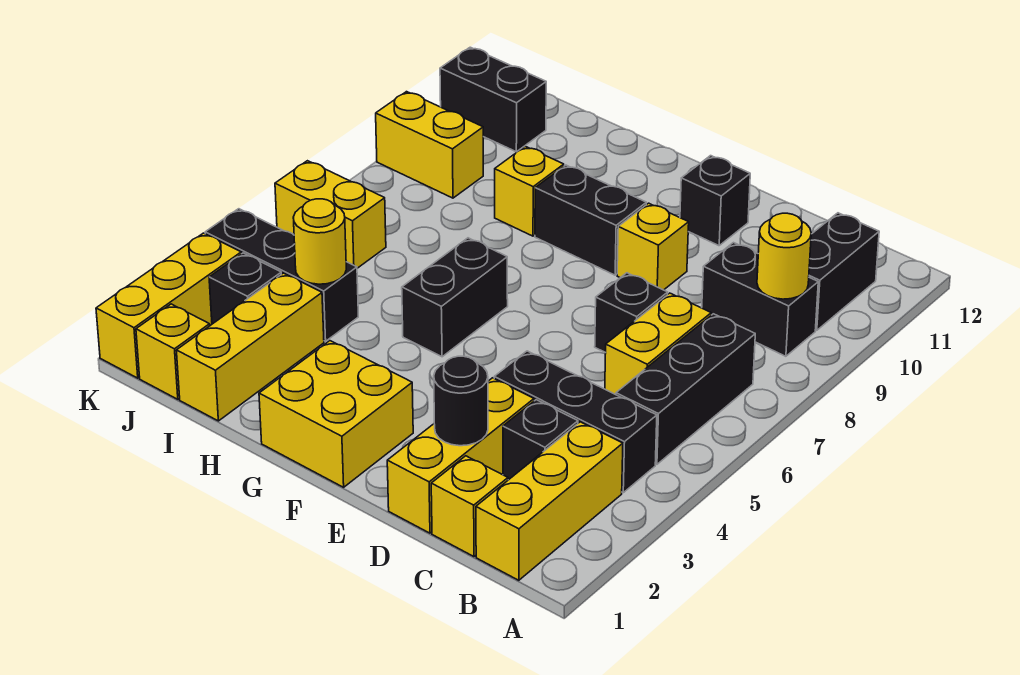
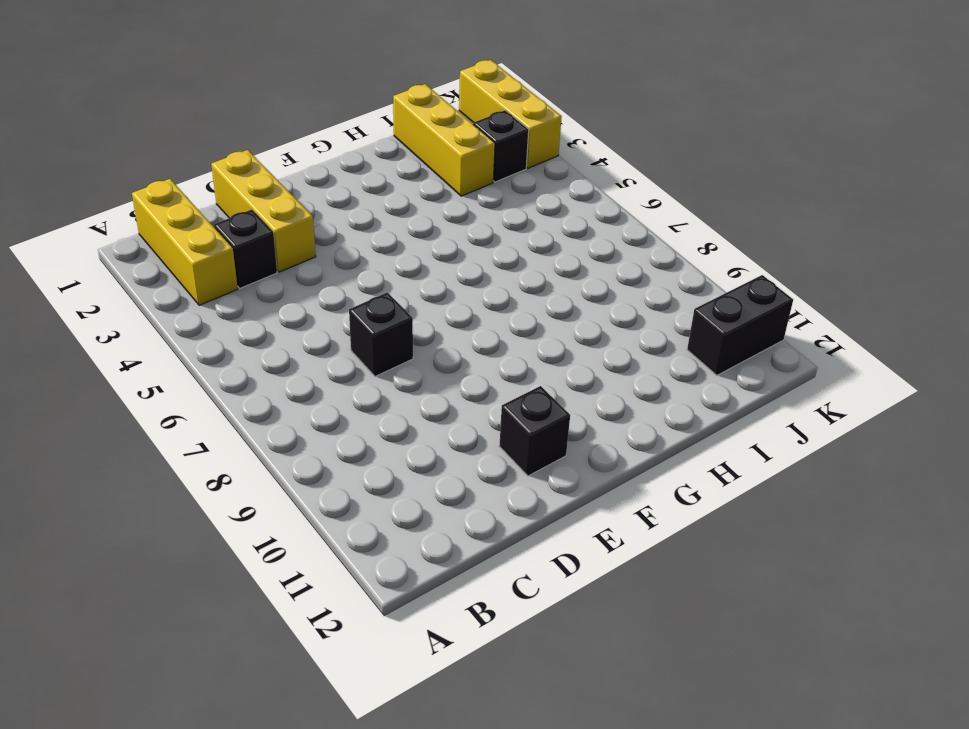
none -> black 1x3 brick [494,351,657,493]
none -> black 1x3 brick [616,314,755,464]
none -> black 1x2 brick [702,243,818,356]

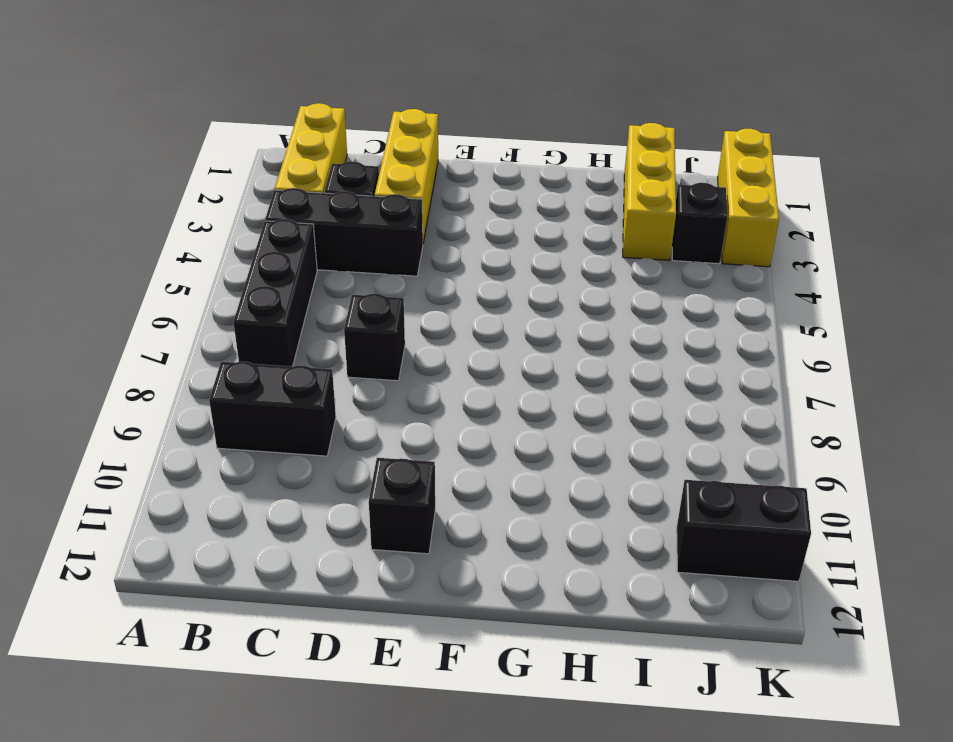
none -> black 1x2 brick [809,213,879,330]
none -> yellow 1x1 brick [431,456,508,557]
none -> yellow 1x2 brick [605,293,711,395]

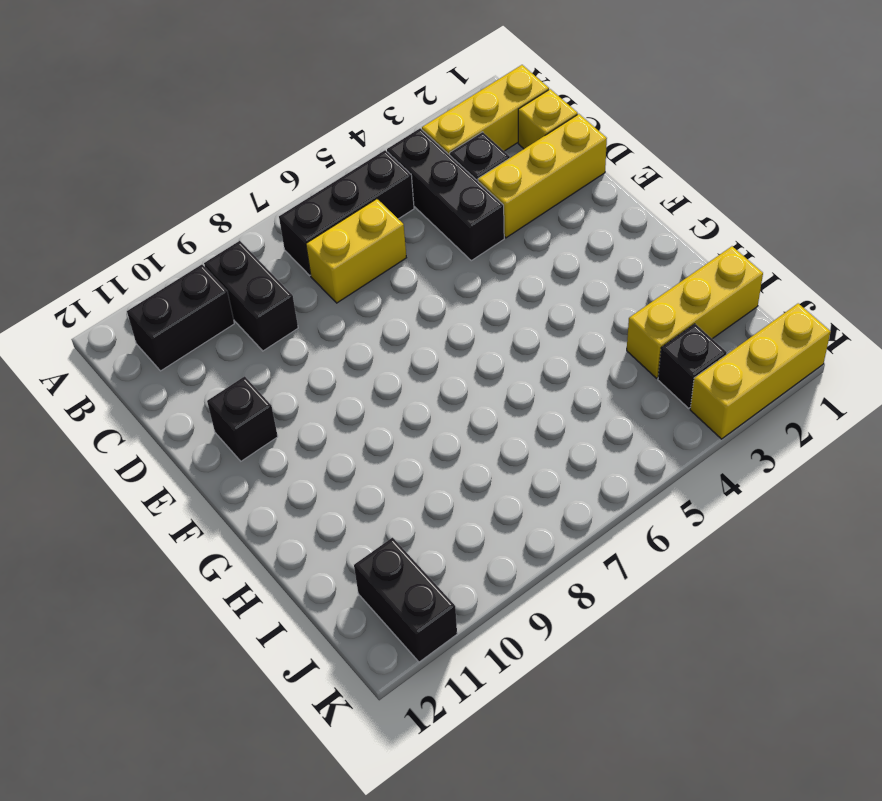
none -> black 1x1 brick [595,273,668,353]
none -> yellow 1x1 brick [617,203,689,290]
none -> yellow 2x2 brick [259,341,413,487]

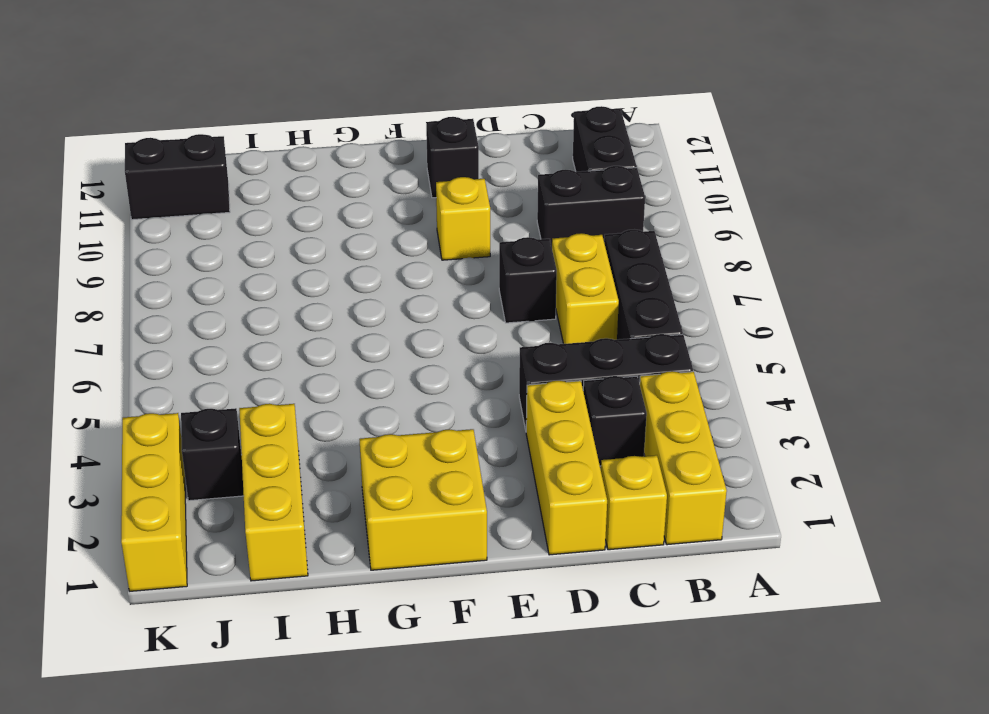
none -> black 1x2 brick [535,165,646,275]
none -> black 1x2 brick [402,238,508,357]
none -> yellow 1x1 brick [495,146,564,236]

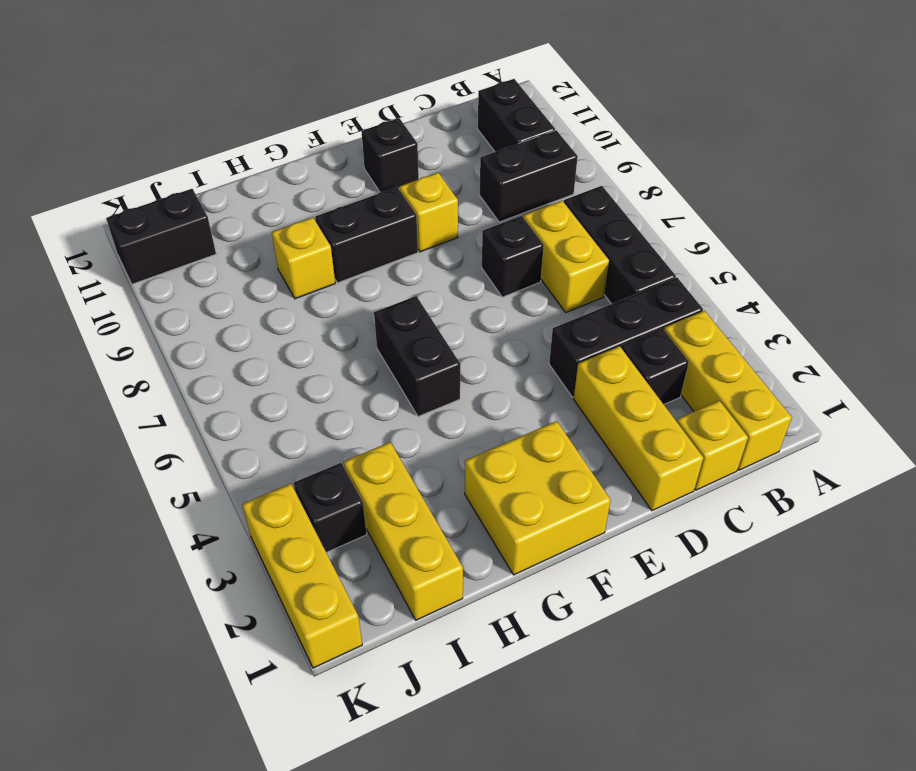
none -> black 1x3 brick [205,209,358,341]
none -> yellow 1x1 brick [136,304,210,399]
none -> yellow 1x2 brick [275,161,386,268]

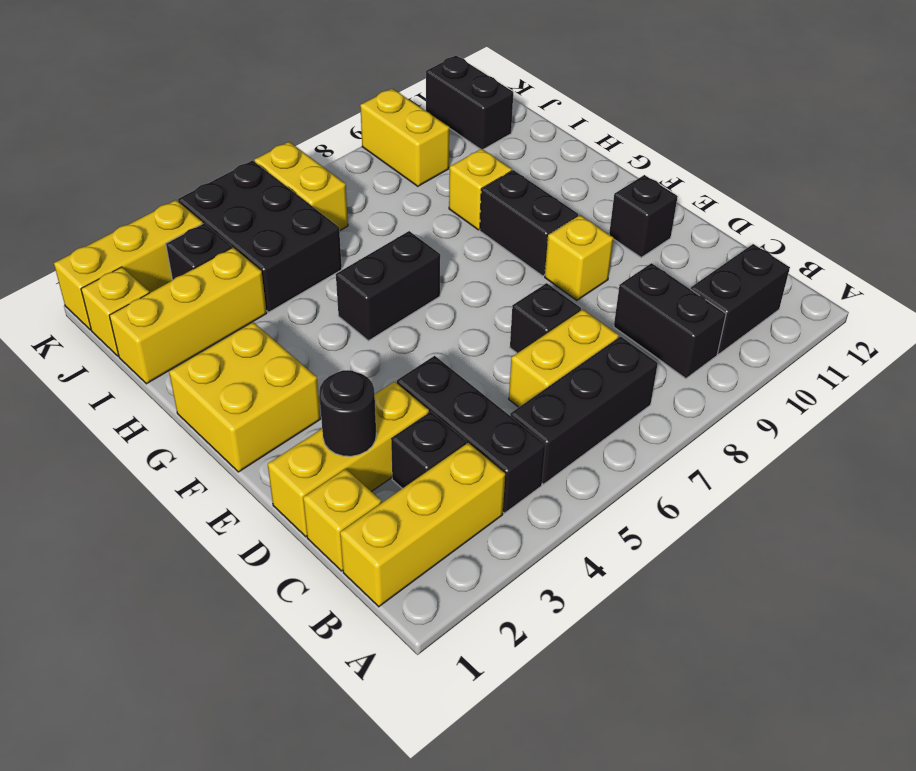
black 2x3 brick [178,161,342,312] -> black 1x3 brick [205,209,358,341]
none -> yellow 1x1 round brick [757,213,811,299]
none -> yellow 1x1 round brick [293,199,346,284]

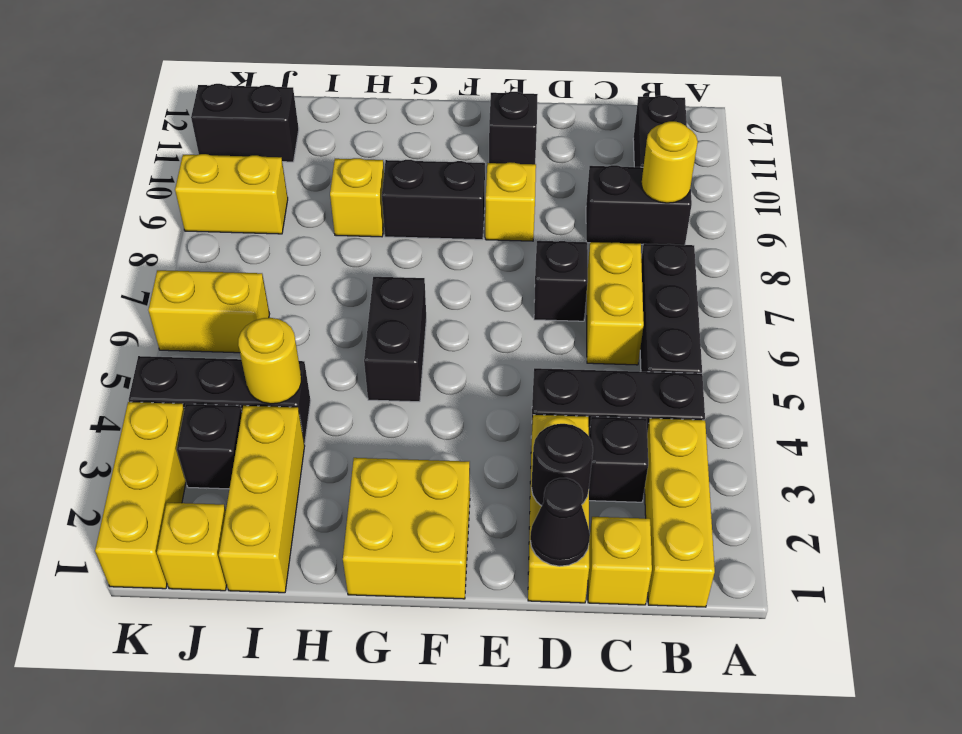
black 1x1 cone [530,478,590,566] -> none

